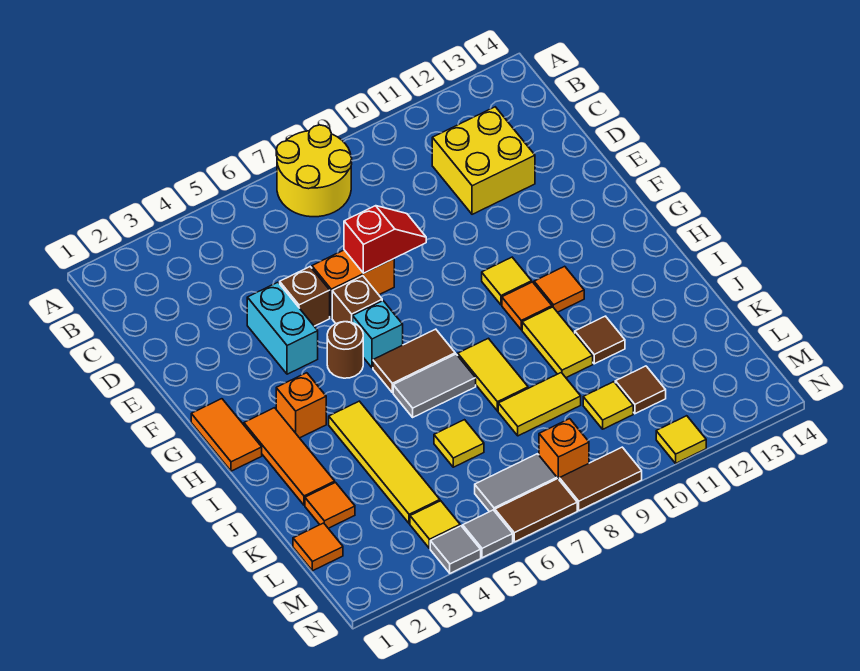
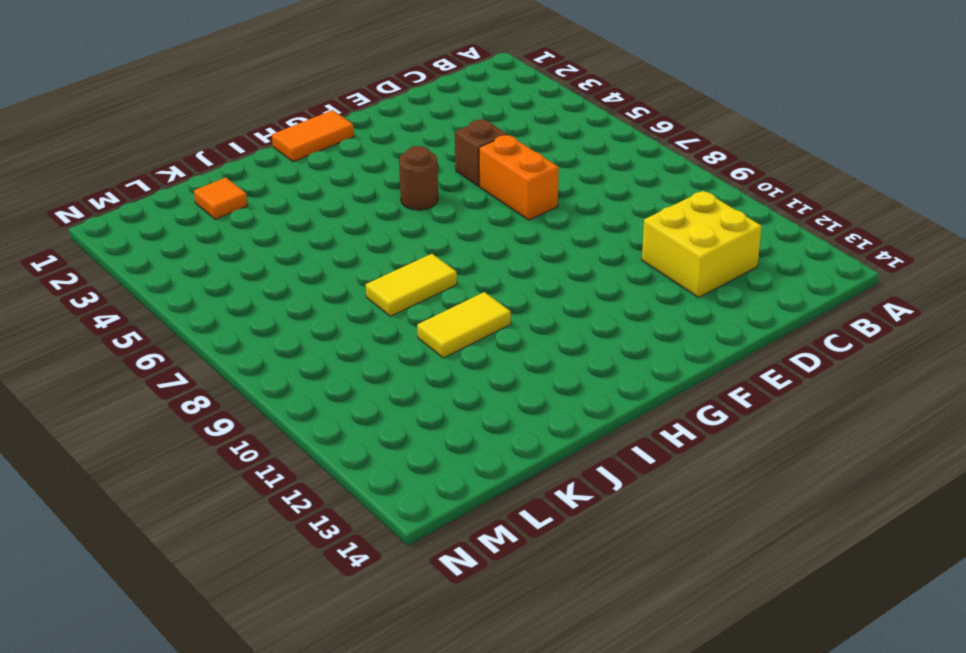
none -> yellow 2x2 round brick [276,125,352,217]
none -> cyan 1x2 brick [247,282,318,374]
none -> brown 1x1 brick [332,276,382,323]
none -> cyan 1x1 brick [353,301,403,368]

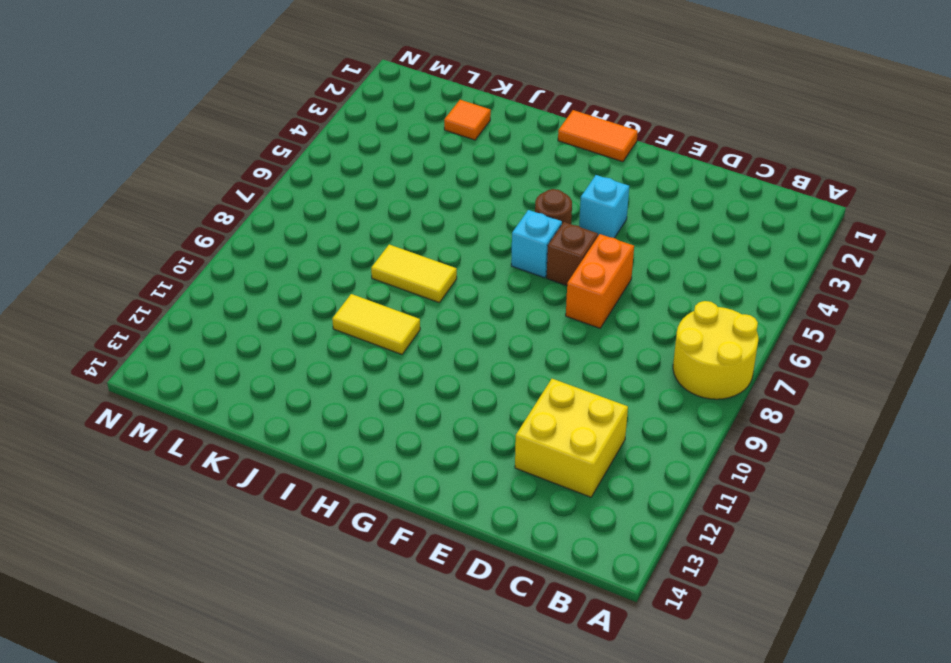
cyan 1x1 brick [579,175,629,238] -> cyan 1x2 brick [247,282,318,374]
none -> brown 1x1 brick [280,267,330,326]
none -> yellow 1x1 tile [482,257,532,305]
none -> orange 1x3 tile [244,408,335,505]
none -> orange 1x1 brick [276,373,326,438]

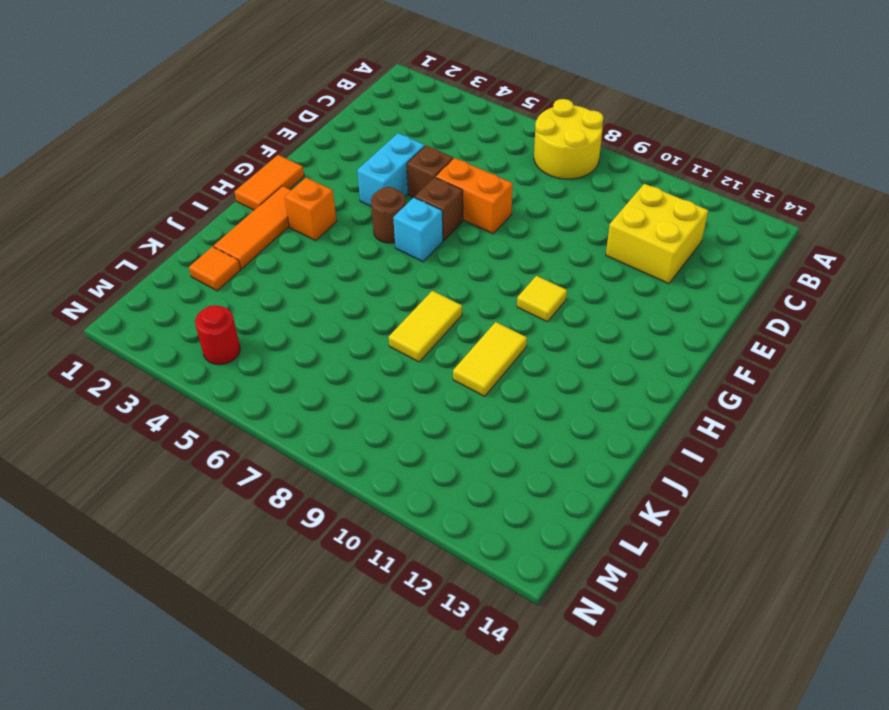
red 1x1 round brick [195,305,240,365] -> yellow 1x1 tile [410,501,460,549]
none -> brown 1x2 tile [373,329,455,393]
none -> orange 1x1 tile [502,282,552,330]
none -> orange 1x1 tile [534,266,584,312]
none -> yellow 1x4 tile [329,401,440,524]

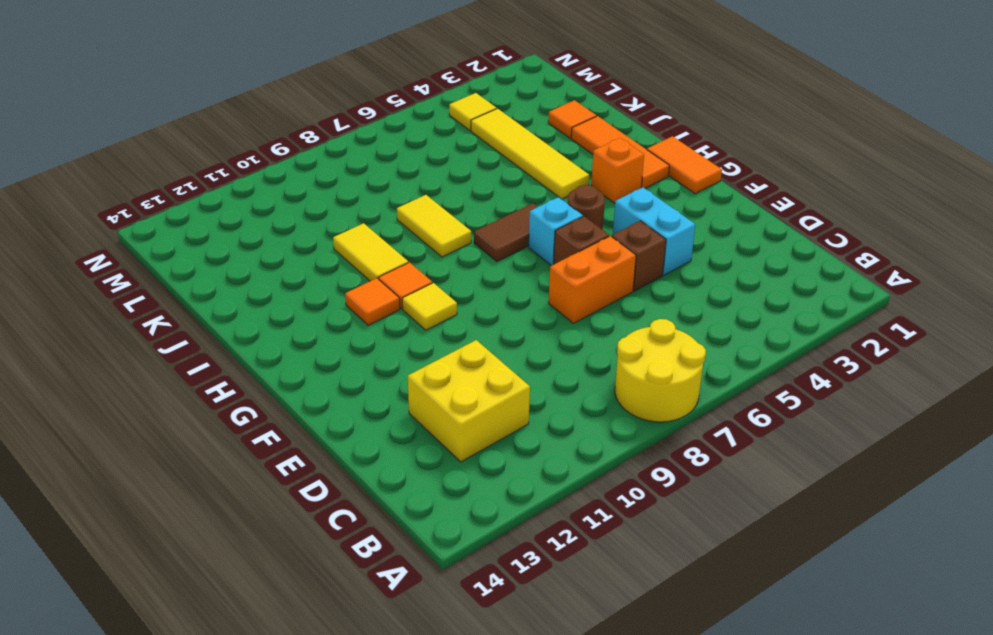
none -> grey 1x2 tile [393,354,476,417]
none -> brown 1x1 tile [575,316,625,364]
none -> yellow 1x1 tile [434,420,484,467]
none -> yellow 1x2 tile [498,373,581,436]

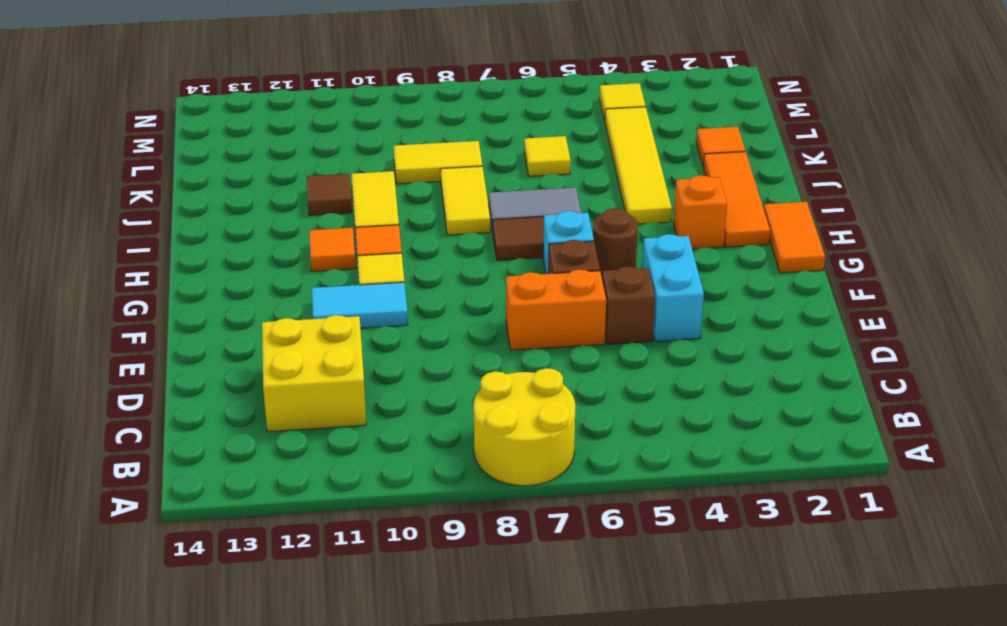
cyan 1x2 tile [312,282,408,328] -> none
none -> orange 1x1 tile [293,523,343,571]
none -> yellow 1x1 tile [583,382,633,429]
none -> brown 1x1 tile [615,366,666,414]
none -> grey 1x2 tile [475,454,557,512]

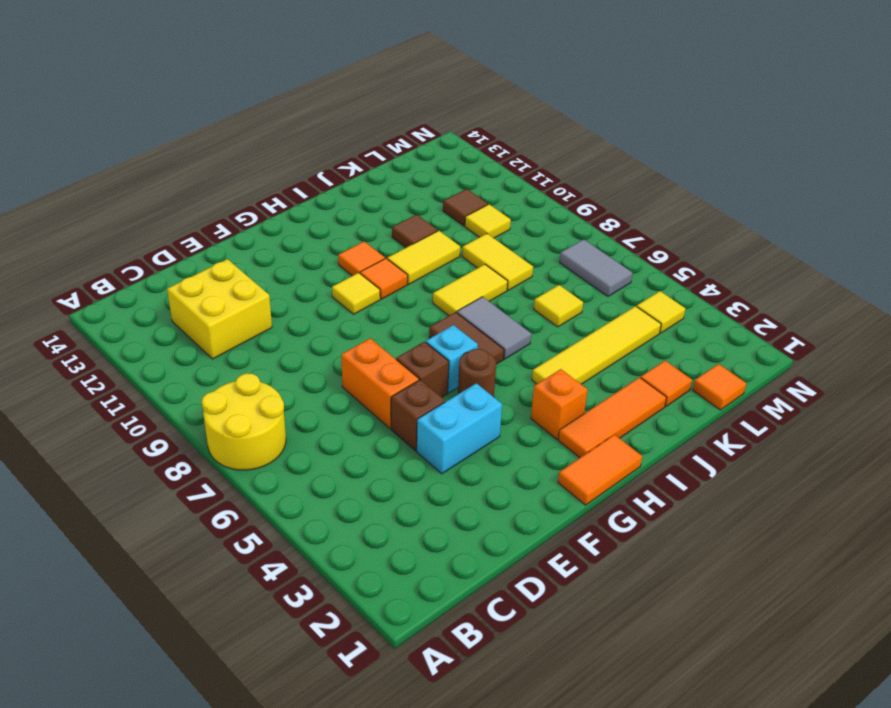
none -> orange 1x1 brick [539,419,589,479]
none -> grey 1x1 tile [430,526,481,573]
none -> grey 1x1 tile [463,510,513,558]
none -> brown 1x2 tile [495,479,577,542]

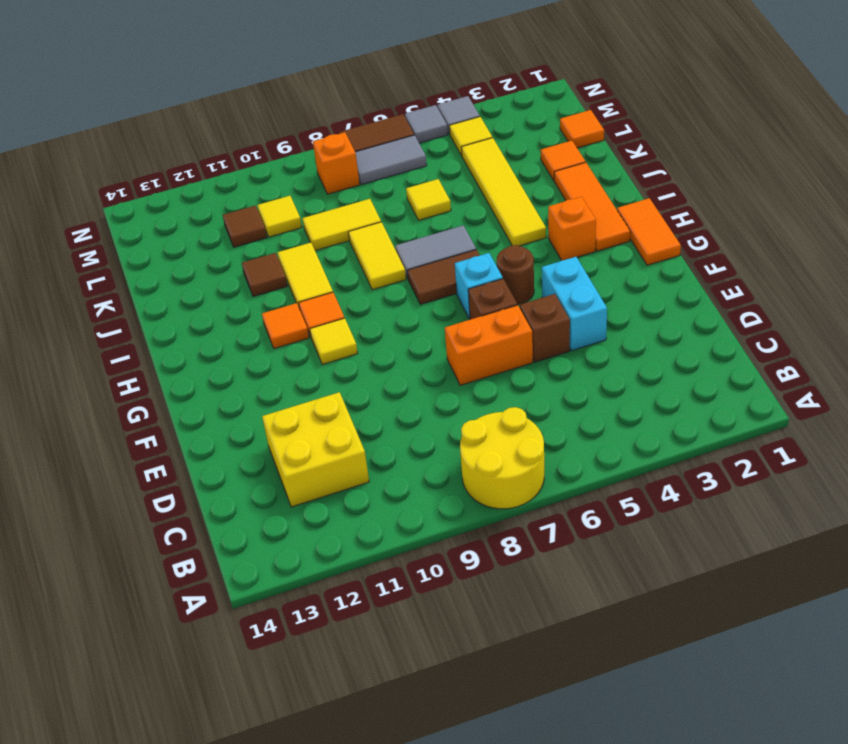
none -> brown 1x2 tile [559,447,642,510]
none -> yellow 1x1 tile [656,416,706,463]
none -> red 1x2 slope [344,206,426,273]

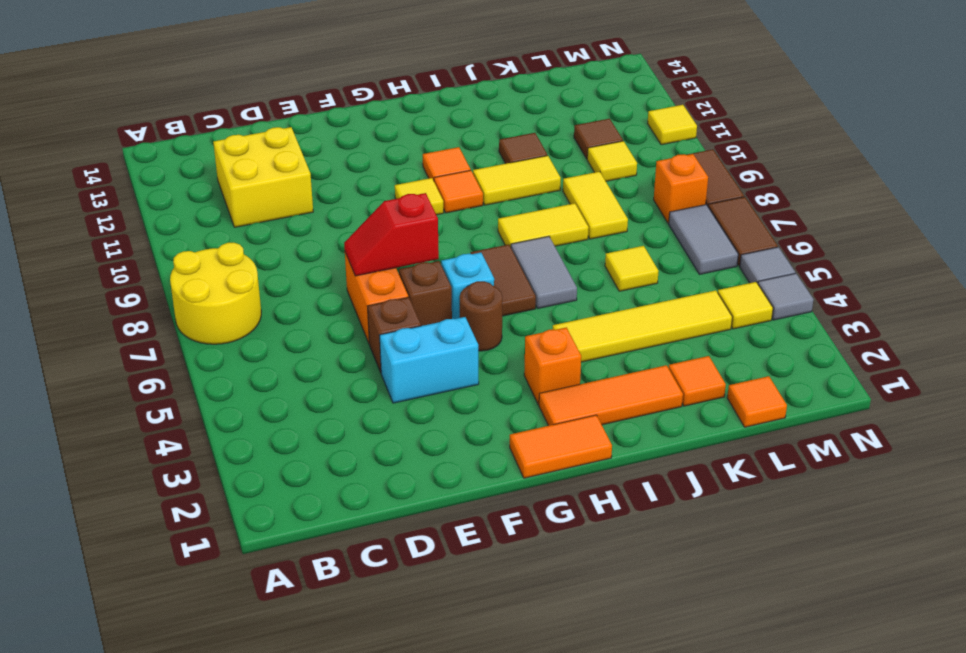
red 1x2 slope [344,193,439,276] -> red 1x2 slope turned to [344,206,426,273]

